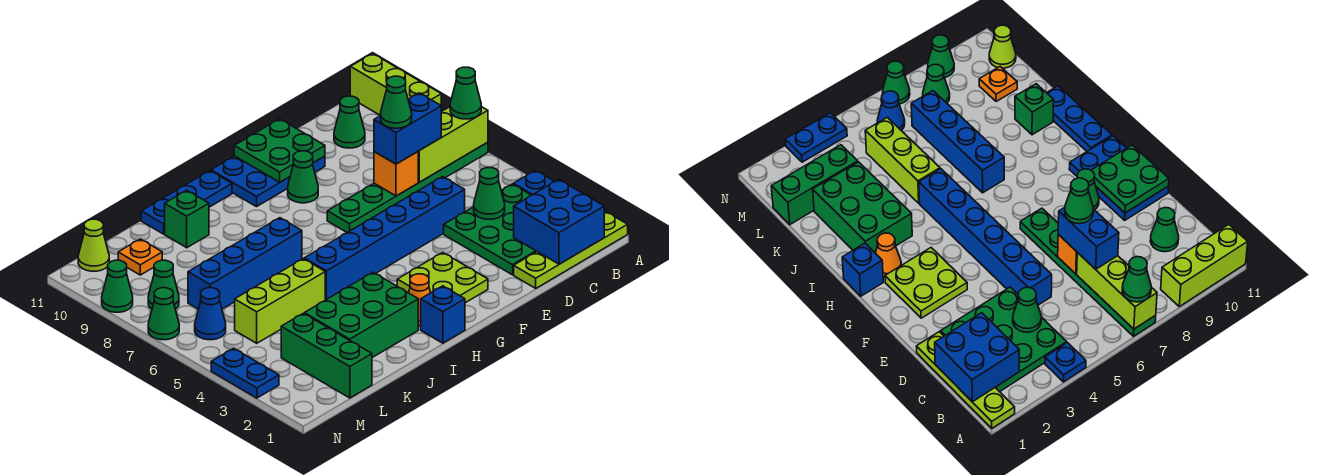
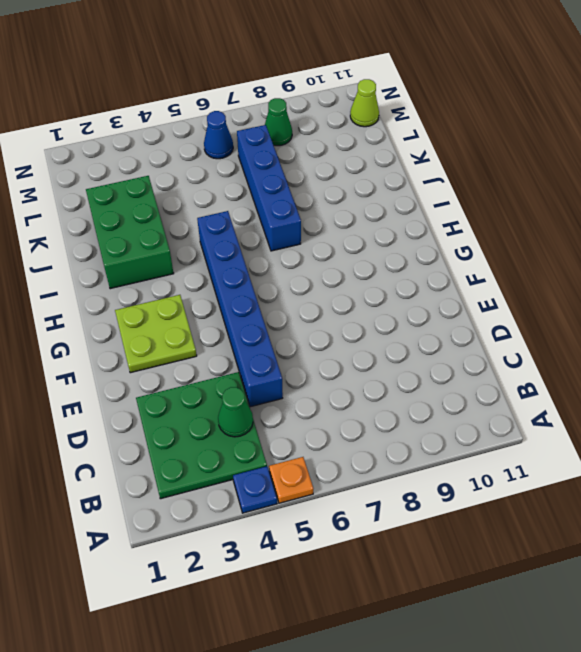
orange 1x1 plate [269,457,313,503] -> orange 1x1 plate moved to [118,239,162,275]
none -> lime 1x4 plate [514,211,628,288]
none -> green 1x6 plate [327,142,488,232]
none -> lime 1x3 brick [350,54,441,116]
none -> green 1x1 cone [334,96,365,148]

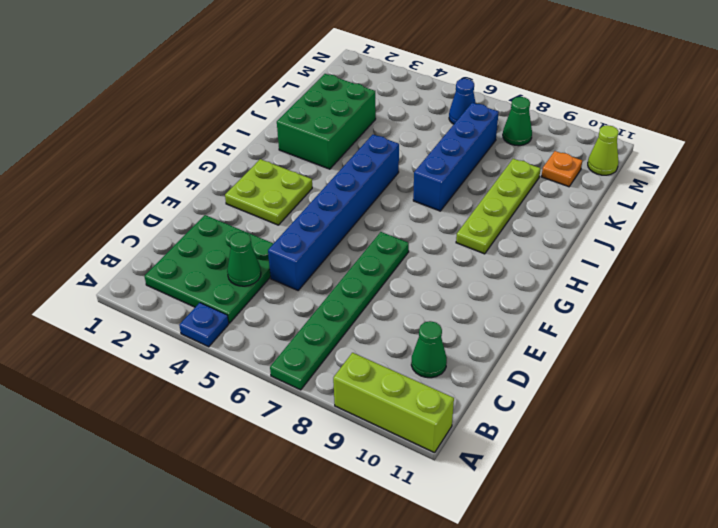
lime 1x4 plate [456,159,541,254] -> lime 1x4 plate moved to [514,211,628,288]
none -> blue 2x3 plate [211,156,325,207]
none -> green 1x1 cone [288,151,318,203]
none -> blue 1x1 brick [421,286,465,343]
none -> orange 1x1 cone [409,274,430,326]

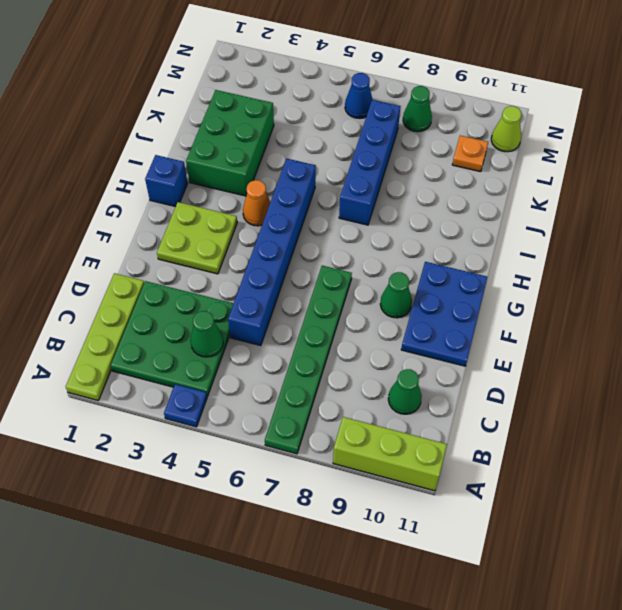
orange 1x1 cone [243,180,270,226] -> orange 1x1 cone moved to [409,274,430,326]
none -> blue 1x3 plate [141,171,232,234]
none -> lime 1x3 brick [235,259,325,343]
none -> green 1x1 brick [165,190,209,248]
none -> green 1x3 brick [281,313,372,398]

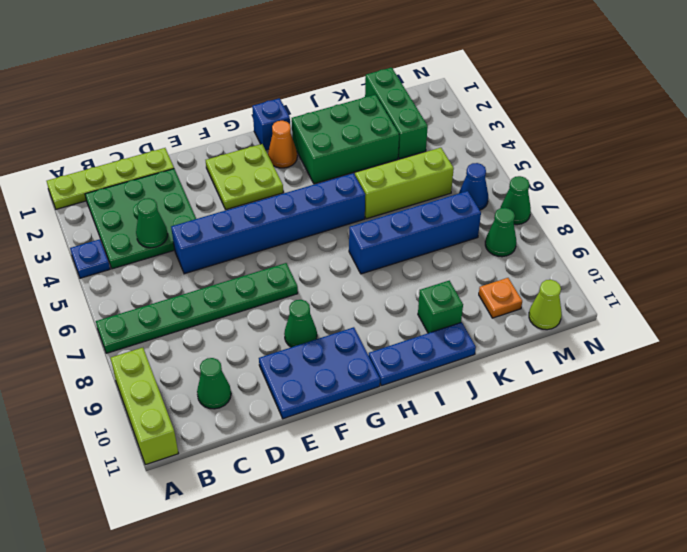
none -> blue 1x2 plate [211,348,279,398]
none -> green 1x1 cone [102,260,133,312]
none -> lime 1x3 brick [418,107,488,182]
none -> blue 2x2 brick [514,180,604,264]

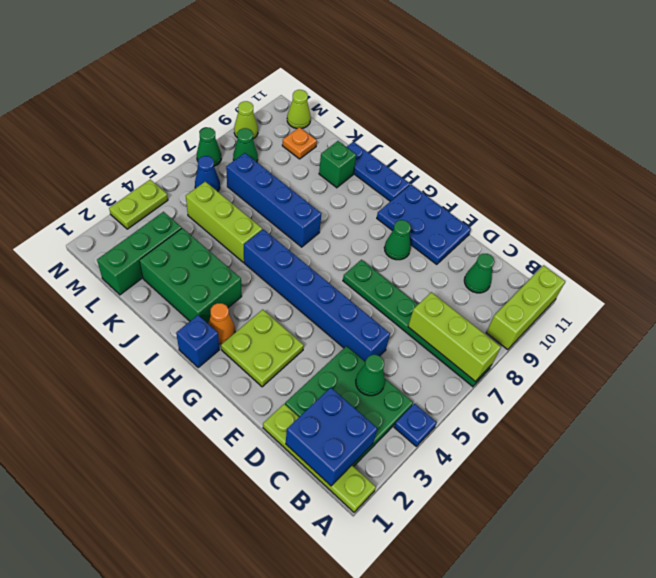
lime 1x2 plate [109,180,168,229] -> blue 1x2 plate [211,348,279,398]
lime 1x1 cone [234,101,258,139] -> green 1x1 cone [102,260,133,312]
none -> orange 1x1 brick [374,152,418,196]
none -> green 2x2 plate [234,119,325,182]
none -> green 1x1 cone [450,67,481,119]
none -> blue 1x2 brick [374,93,441,164]

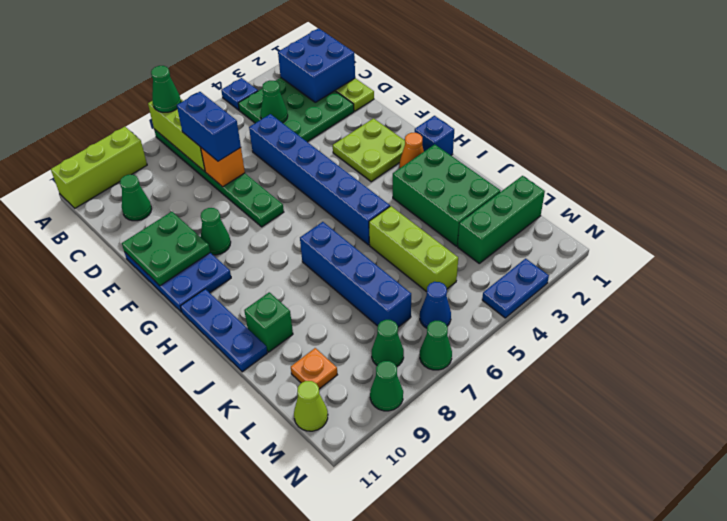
none -> green 1x1 cone [381,76,412,128]

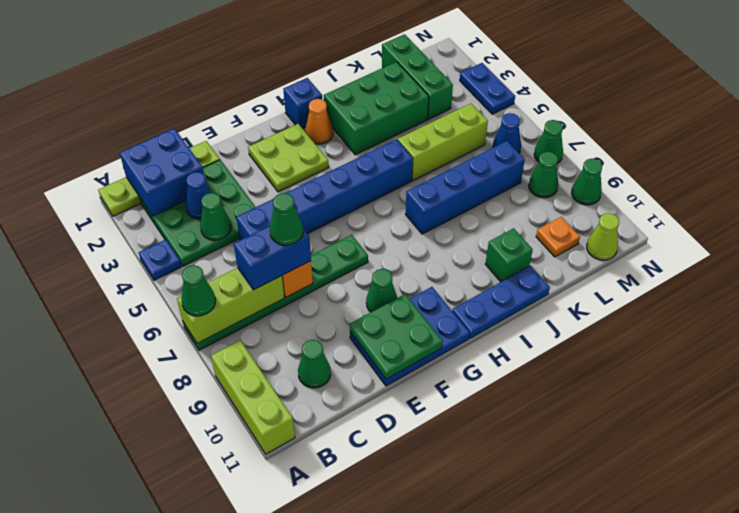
blue 1x1 cone [186,172,211,219] -> none

